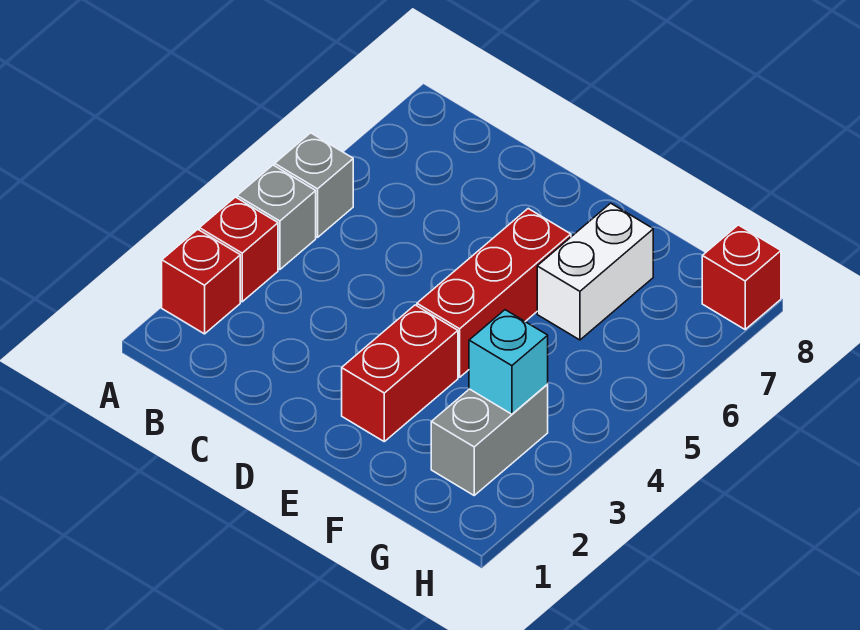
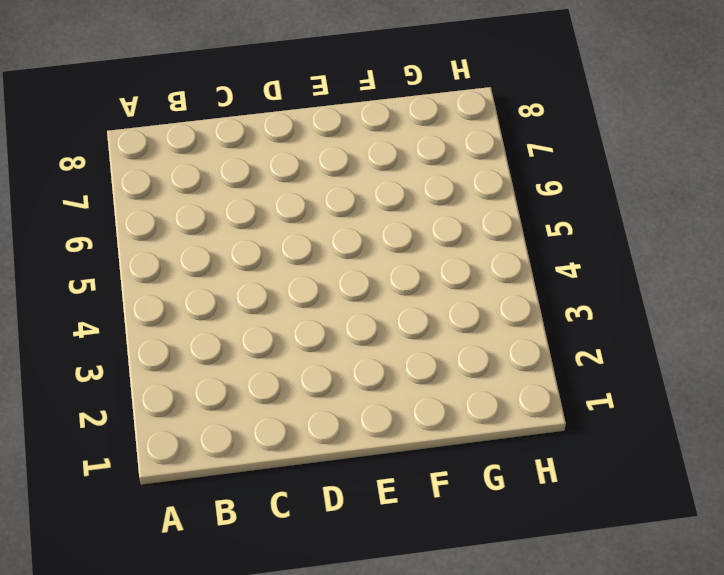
none -> red 1x1 brick [162,229,240,334]
none -> red 1x1 brick [199,197,278,302]

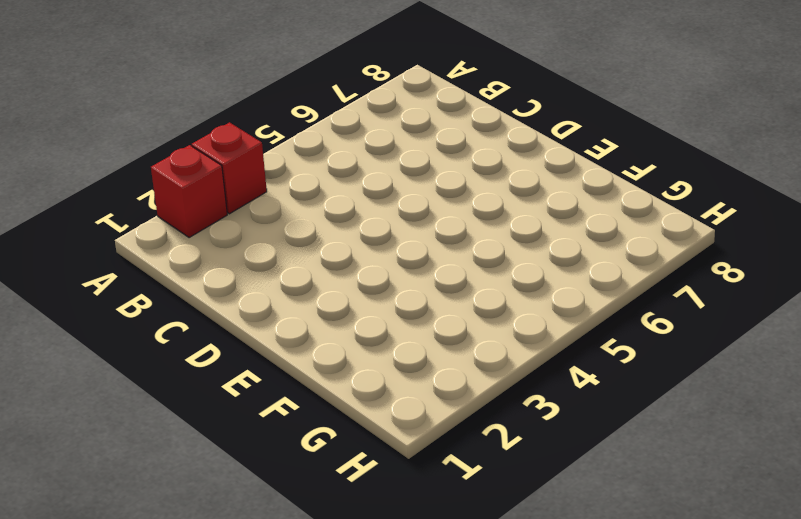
none -> grey 1x1 brick [237,165,316,270]
none -> grey 1x1 brick [275,133,353,237]

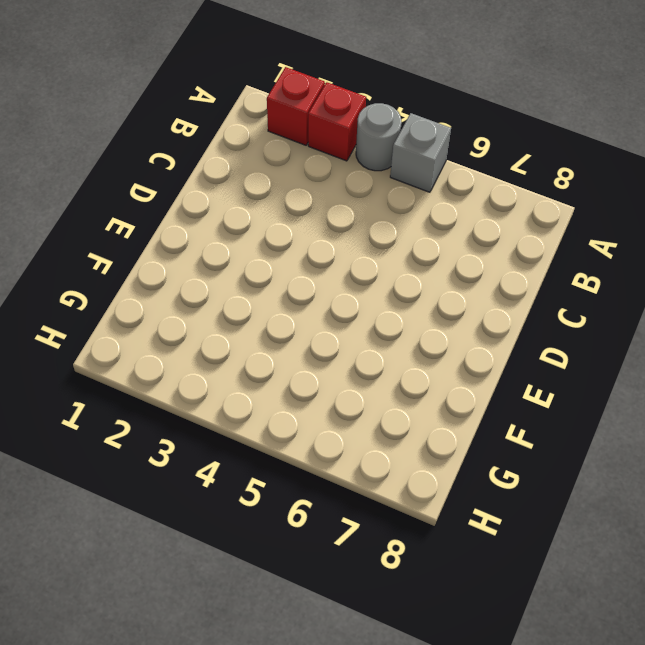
grey 1x1 round brick [356,103,402,171] -> grey 1x1 brick [237,165,316,270]
none -> red 1x2 brick [342,305,458,441]
none -> red 1x3 brick [417,209,571,377]

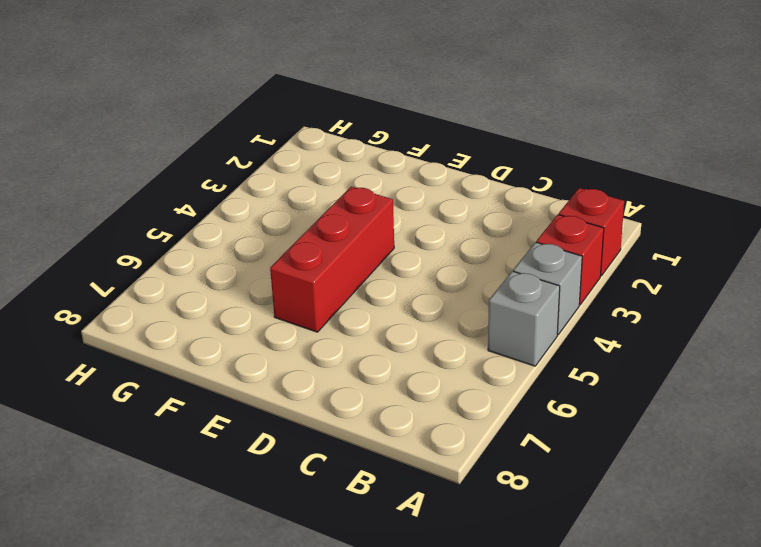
none -> red 1x2 brick [342,305,458,441]
none -> white 1x2 brick [537,203,653,340]

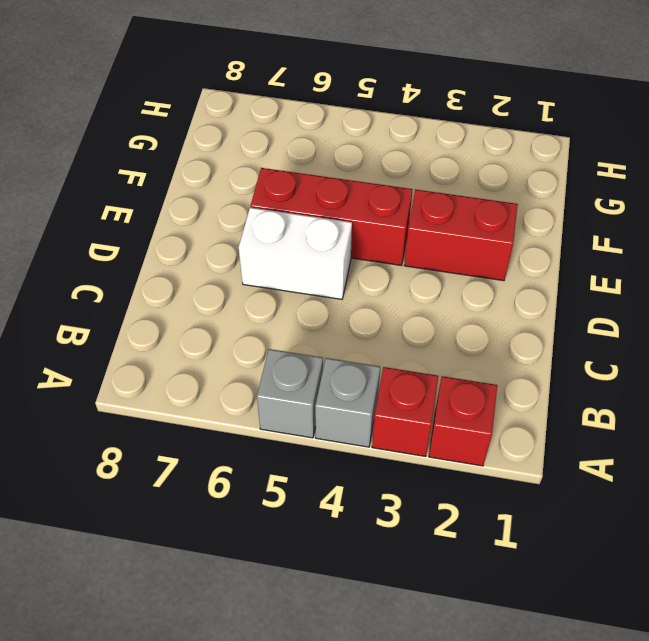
white 1x2 brick [239,207,352,299] -> white 1x2 brick moved to [537,203,653,340]
none -> grey 1x2 brick [431,384,548,495]
none -> red 1x1 brick [702,225,781,329]

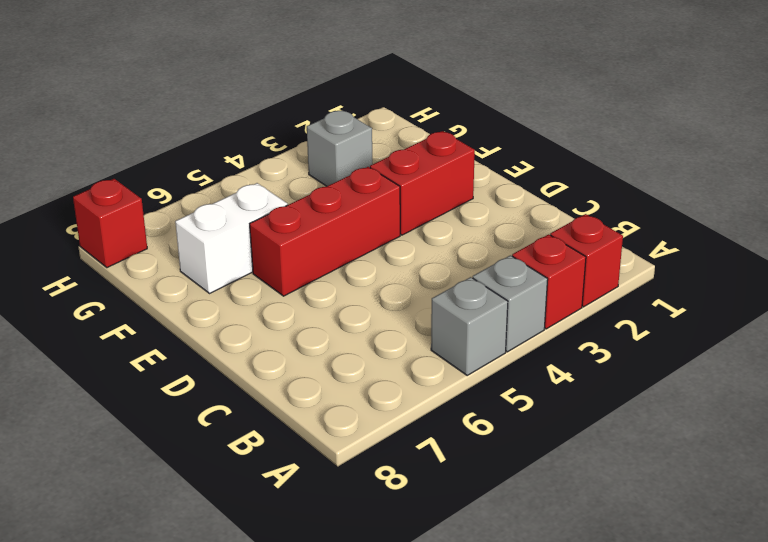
grey 1x1 brick [307,110,372,186] -> grey 1x2 brick [431,384,548,495]
none -> cyan 1x1 brick [469,310,548,414]

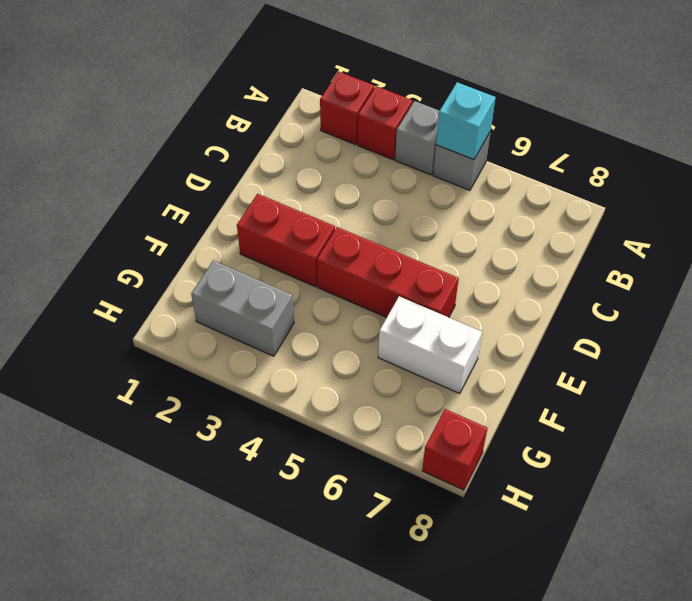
cyan 1x1 brick [436,82,496,160] -> cyan 1x1 brick moved to [469,310,548,414]

